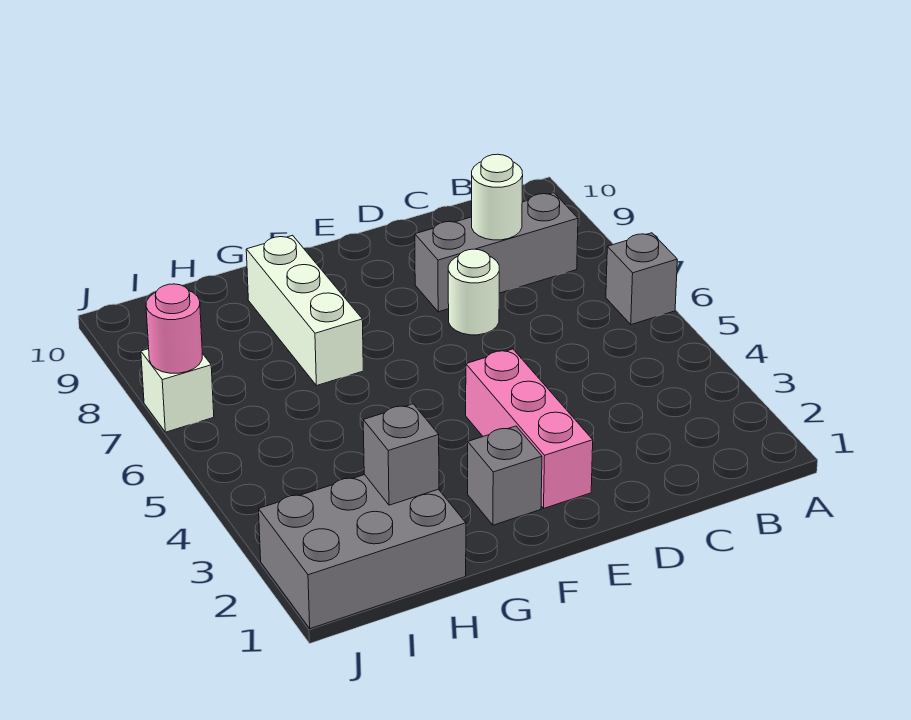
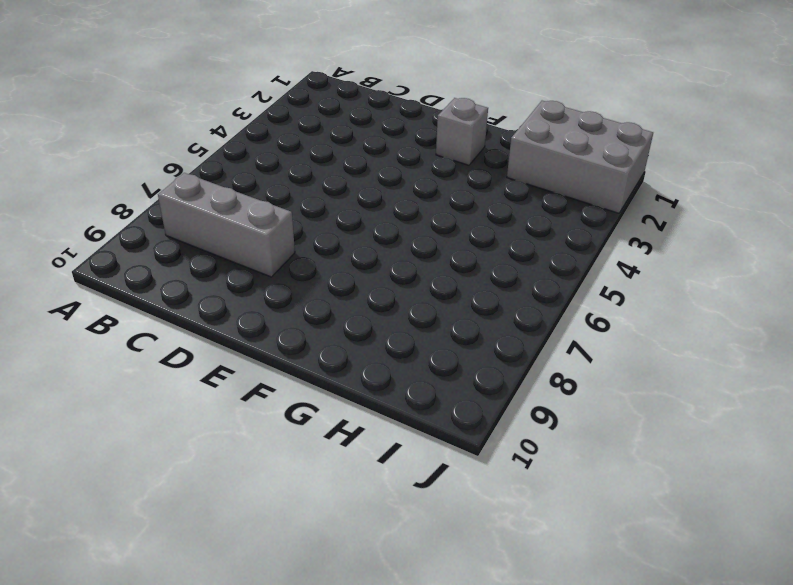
none -> grey 1x1 brick [606,233,677,325]
none -> white 1x1 round brick [448,249,499,335]

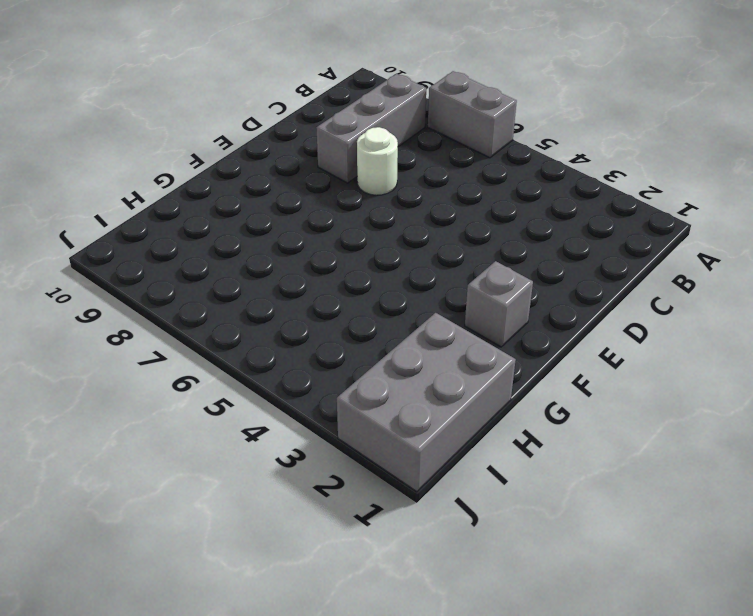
grey 1x2 brick [428,71,517,158] -> grey 1x1 brick [606,233,677,325]
none -> pink 1x3 brick [466,349,593,508]
none -> white 1x3 brick [246,235,363,386]

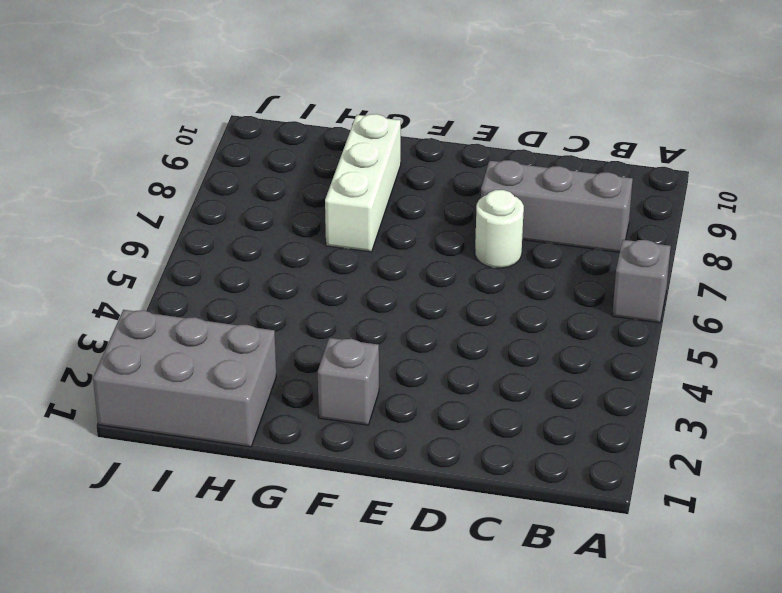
none -> pink 1x3 brick [466,349,593,508]
none -> white 1x1 brick [141,349,214,432]

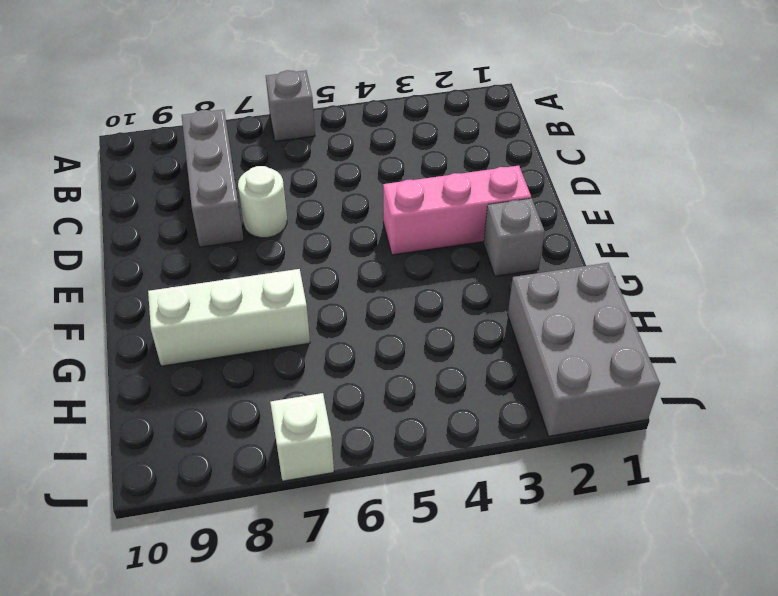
none -> white 1x1 round brick [472,154,523,240]
none -> grey 1x1 brick [363,404,439,505]

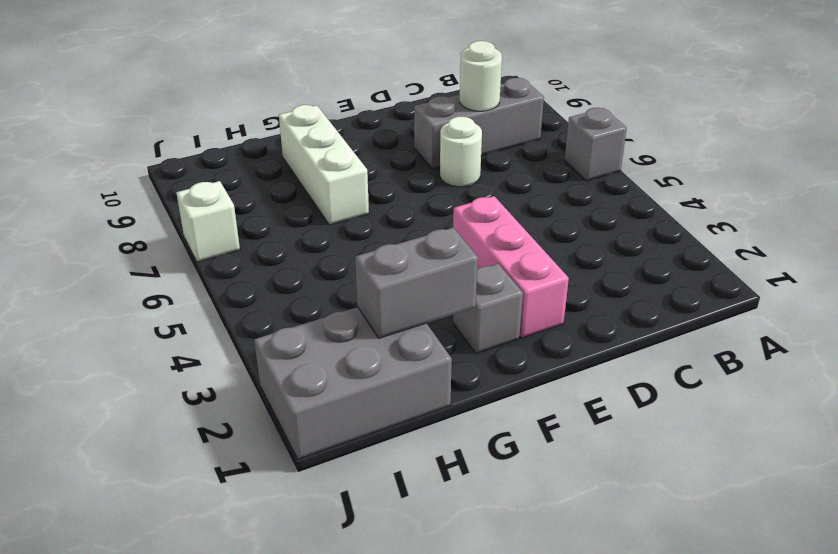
grey 1x2 brick [355,228,478,338] -> grey 1x1 brick [363,404,439,505]
none -> pink 1x1 round brick [146,284,202,373]

